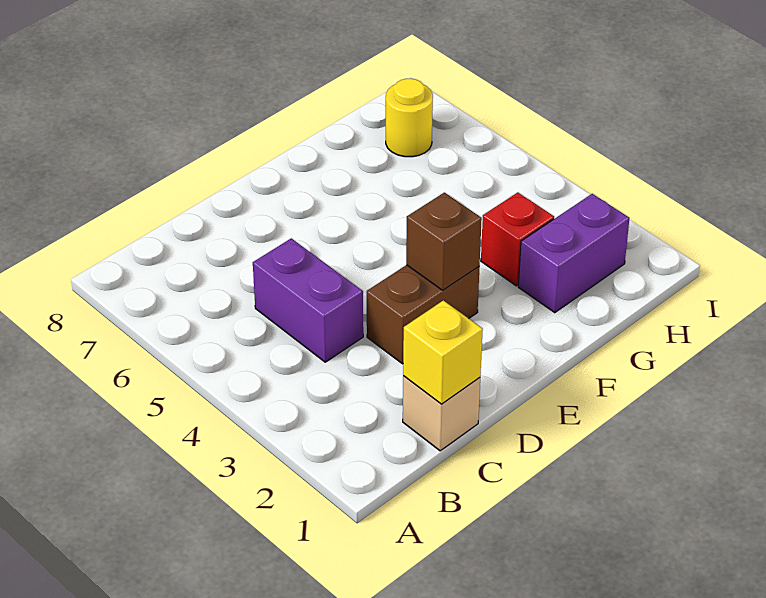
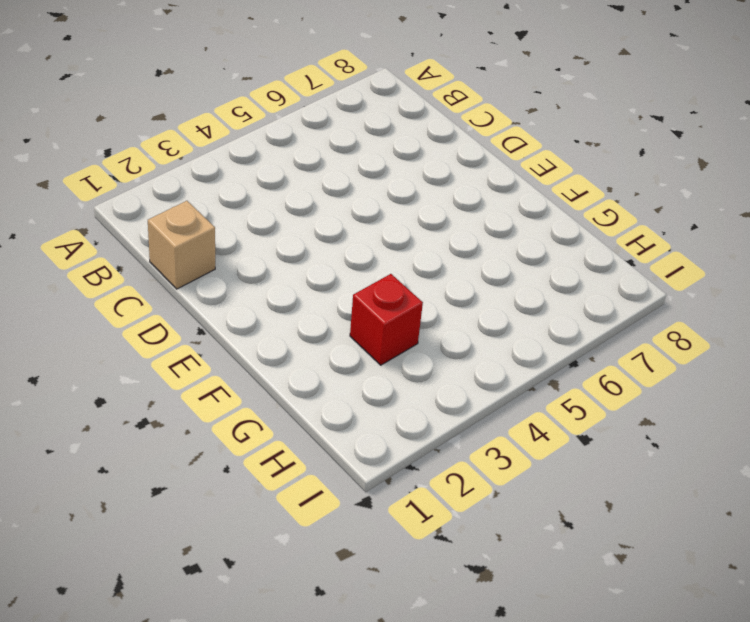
none -> purple 1x2 brick [253,238,363,362]
none -> brown 1x2 brick [367,265,480,364]

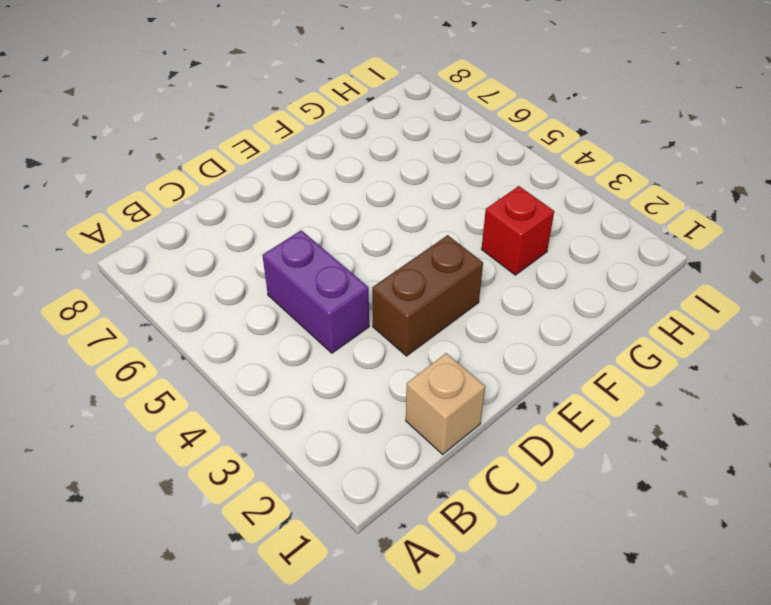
none -> purple 1x2 brick [518,194,629,313]
none -> yellow 1x1 round brick [386,79,433,157]

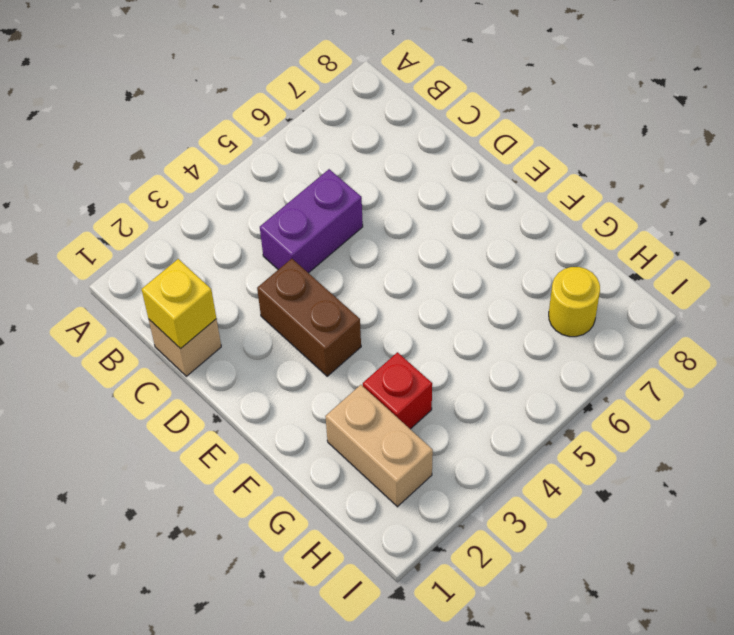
tan 1x2 brick [325,385,433,507] -> purple 1x2 brick [518,194,629,313]
none -> brown 1x1 brick [406,193,482,290]

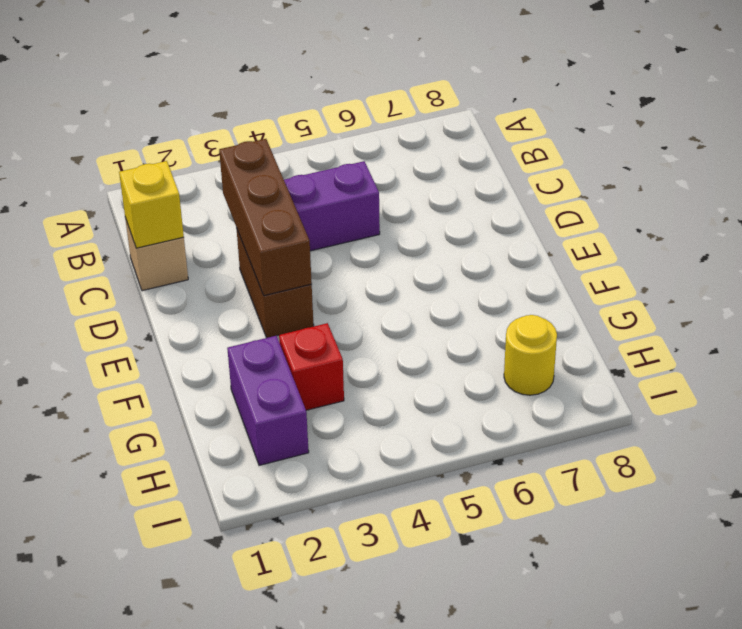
brown 1x3 brick [219,139,312,296] -> brown 1x1 brick [406,193,482,290]

